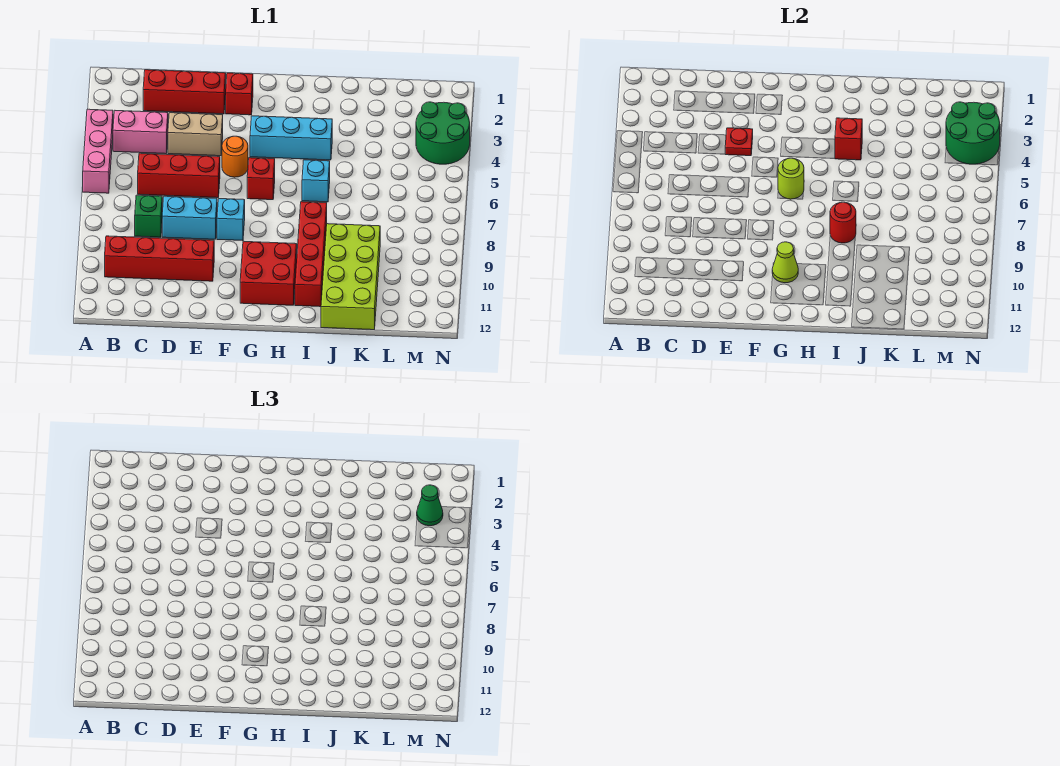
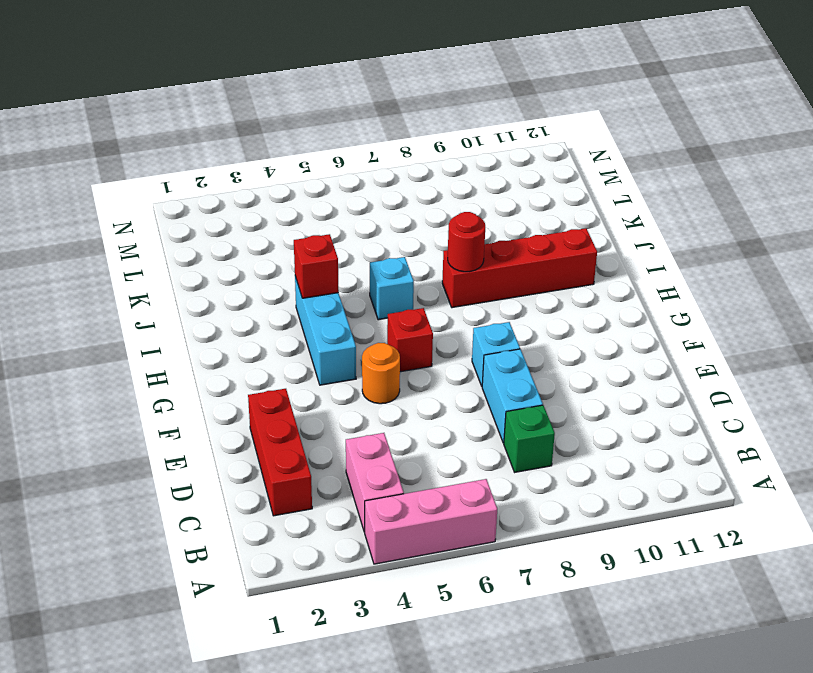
none -> red 1x4 brick [105,236,214,281]
none -> red 1x3 brick [138,153,220,198]
none -> tan 1x2 brick [168,113,223,156]

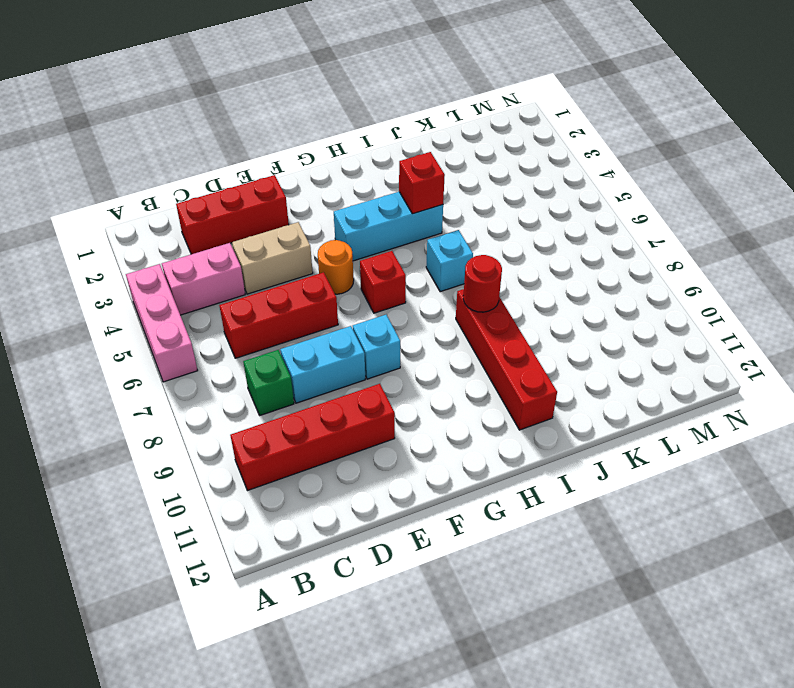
none -> red 1x1 brick [226,73,253,115]
none -> red 2x2 brick [240,241,297,305]
none -> lime 2x4 brick [321,224,380,330]

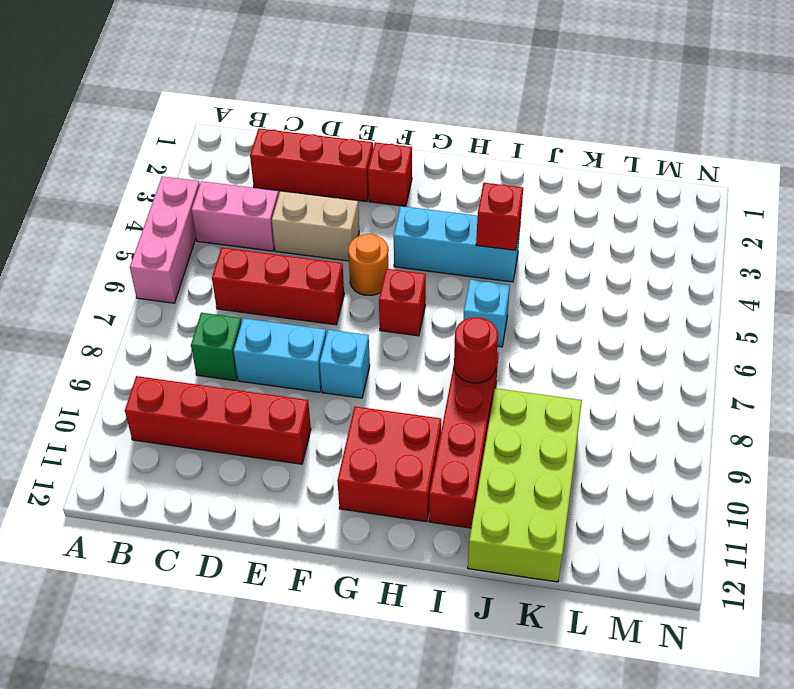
none -> green 2x2 round brick [416,102,470,164]
none -> red 1x1 plate [725,128,753,156]
none -> lime 1x1 round brick [778,158,804,199]

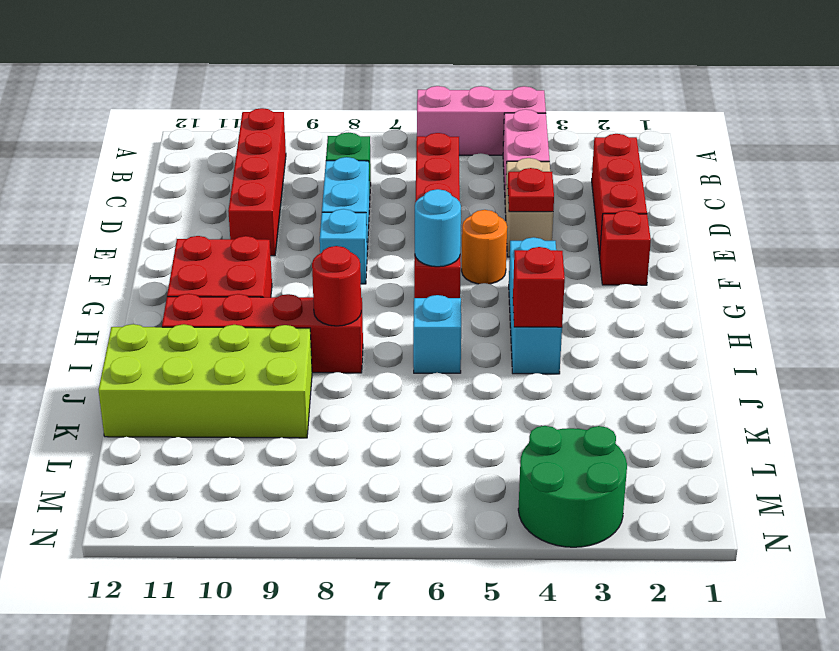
cyan 1x1 round brick [415,189,461,267] -> lime 1x1 round brick [778,158,804,199]
none -> lime 1x1 cone [772,242,798,283]
none -> green 2x2 round brick [946,102,1000,164]
none -> green 1x1 cone [417,485,443,526]

